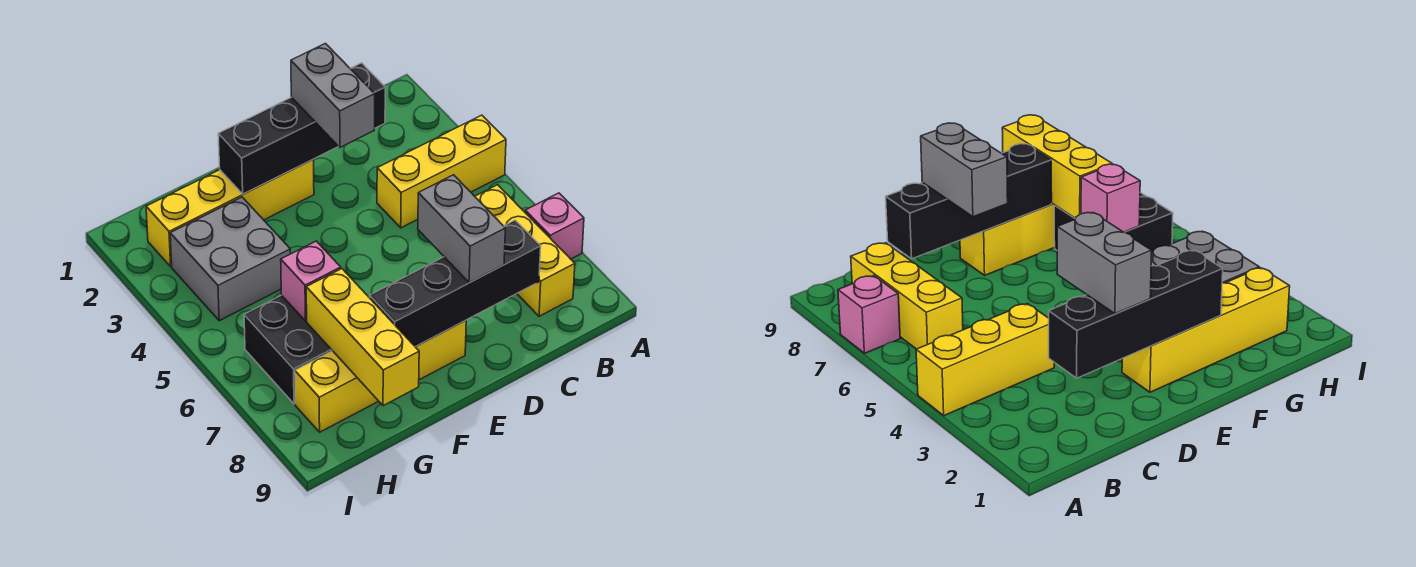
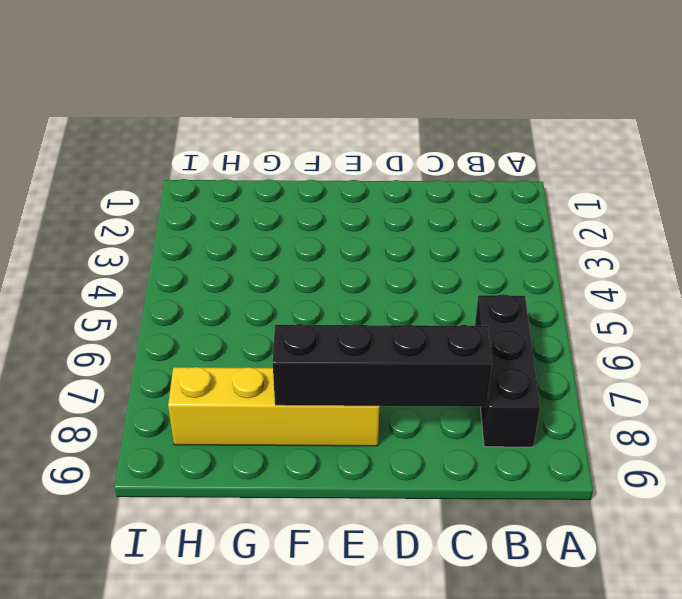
black 1x3 brick [475,294,540,447] -> yellow 1x3 brick [475,185,575,316]
none -> yellow 1x3 brick [377,115,506,228]
none -> pink 1x1 brick [525,193,584,259]
none -> yellow 1x4 brick [146,159,314,266]

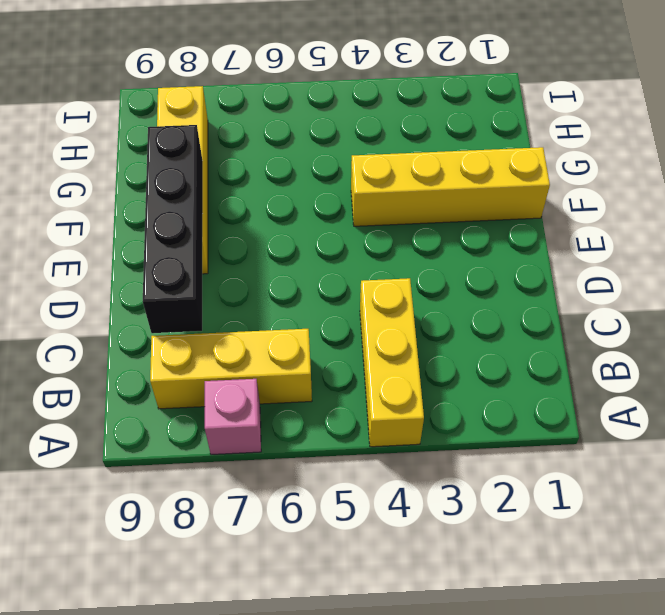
yellow 1x4 brick [351,147,550,226] -> yellow 1x4 brick turned to [146,159,314,266]
none -> grey 2x2 brick [170,197,290,321]
none -> black 2x2 brick [244,295,332,404]
none -> black 1x4 brick [218,63,385,194]

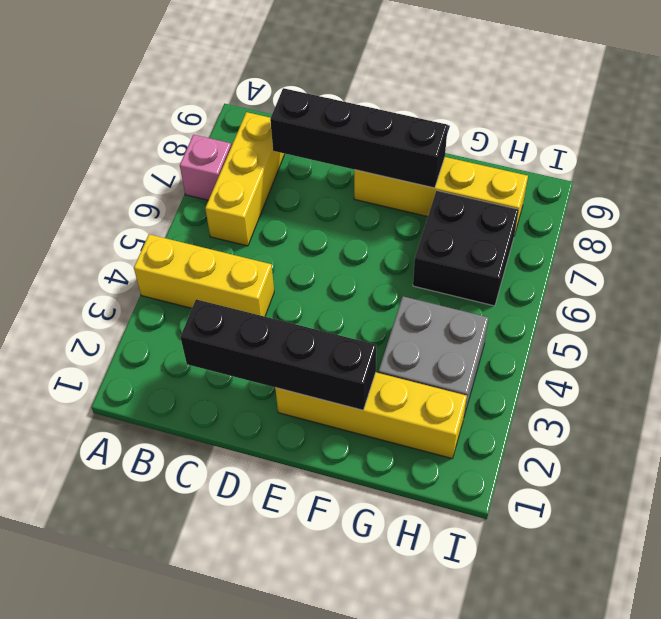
none -> pink 1x1 brick [281,241,341,321]
none -> yellow 1x3 brick [306,269,419,406]
none -> grey 1x2 brick [291,44,375,147]

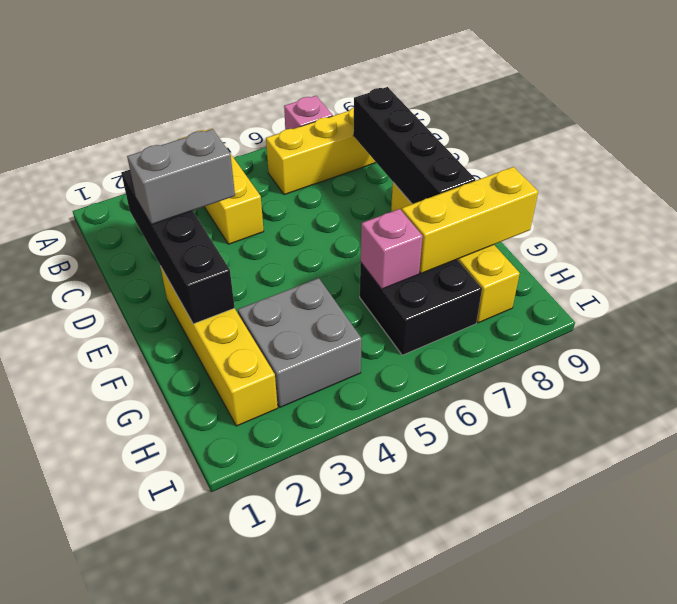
none -> grey 1x2 brick [418,175,505,283]

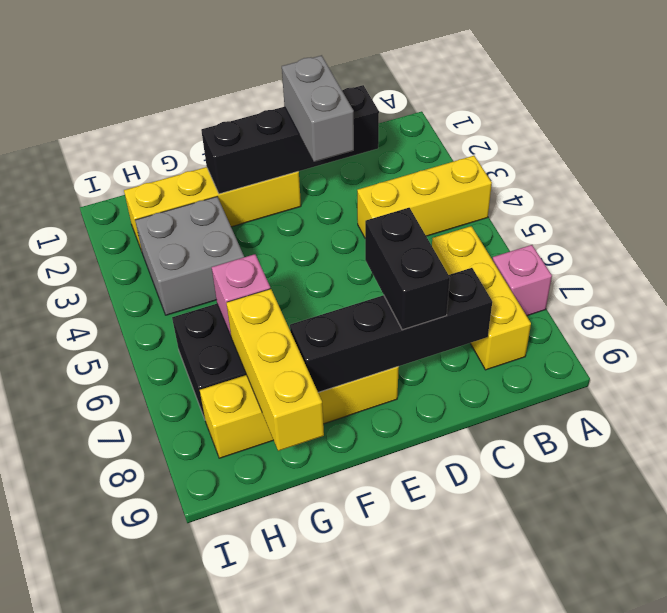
black 1x2 brick [365,208,450,330] -> grey 1x2 brick [418,175,505,283]

